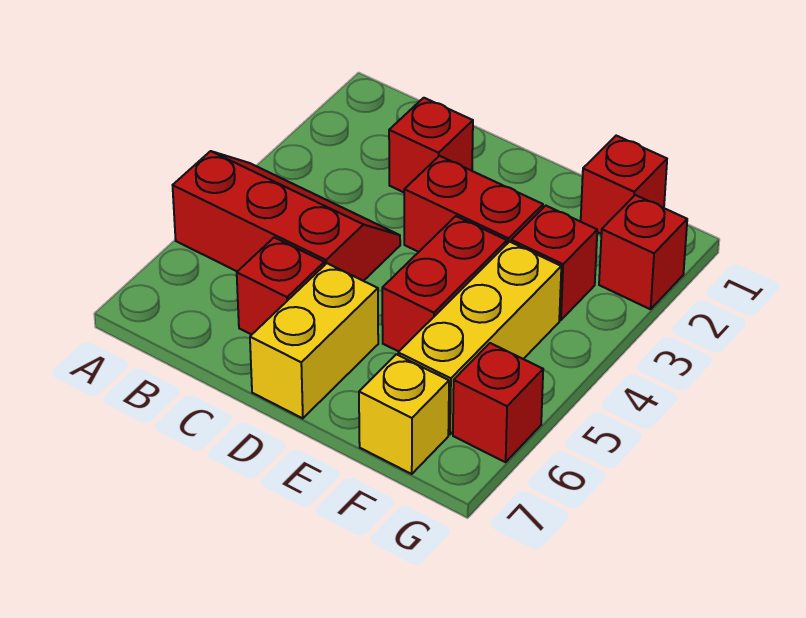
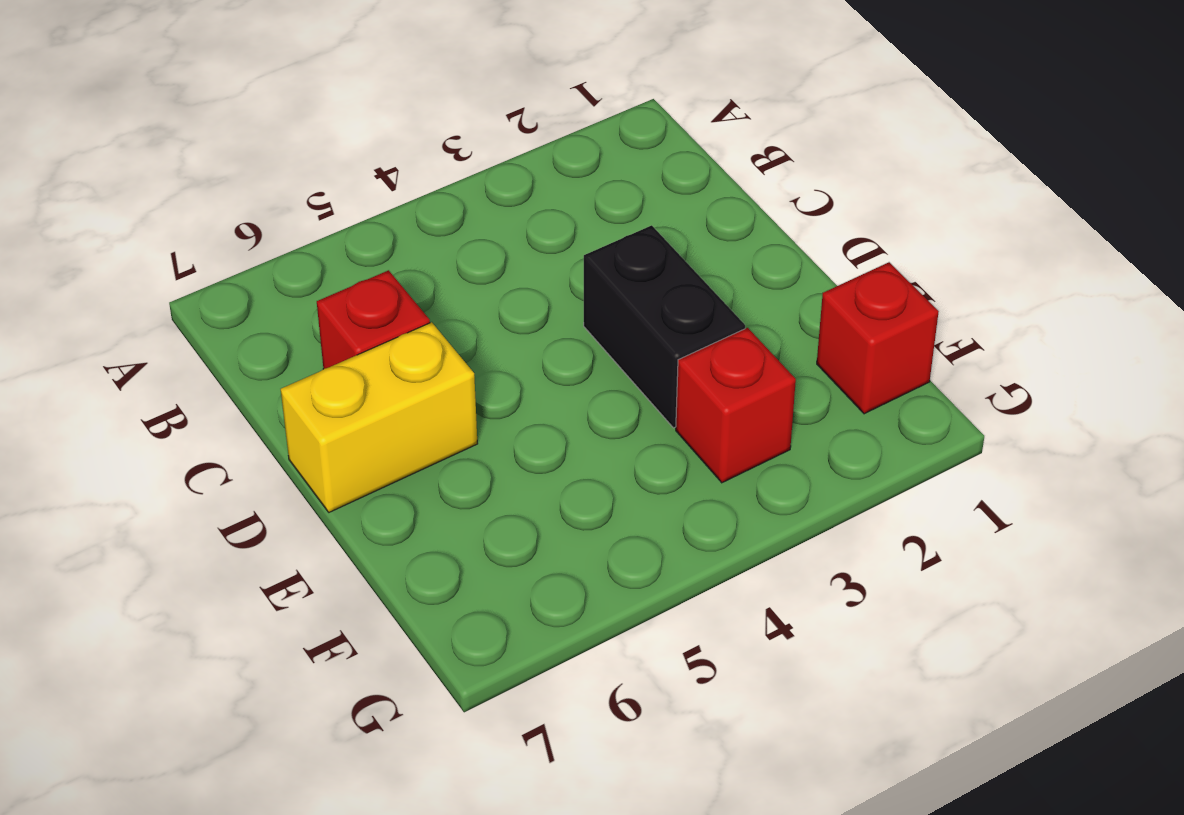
black 1x2 brick [584,225,745,428] -> red 1x2 brick [404,156,543,252]
none -> red 2x3 slope [173,151,400,281]
none -> red 1x1 brick [389,98,473,192]
none -> red 1x2 brick [382,216,507,351]

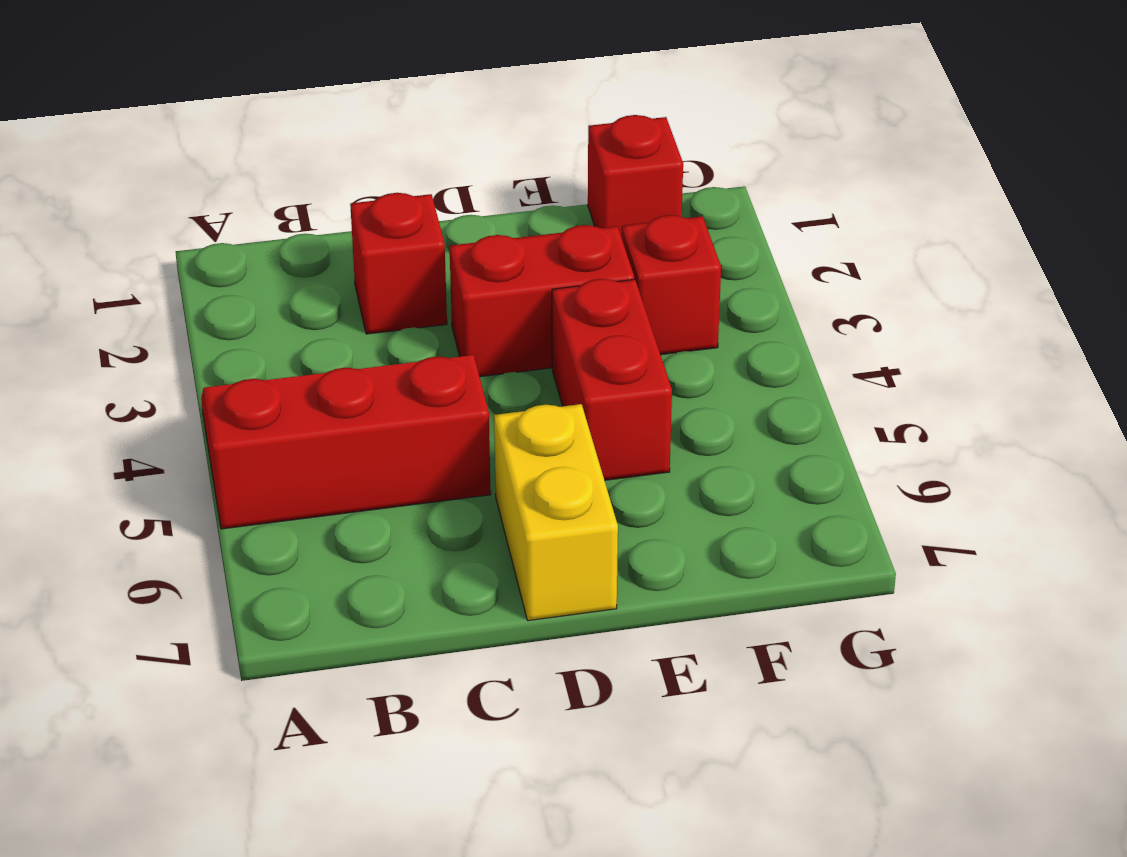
none -> red 1x1 brick [237,238,324,335]
none -> yellow 1x3 brick [398,242,561,434]
none -> yellow 1x1 brick [359,354,449,474]

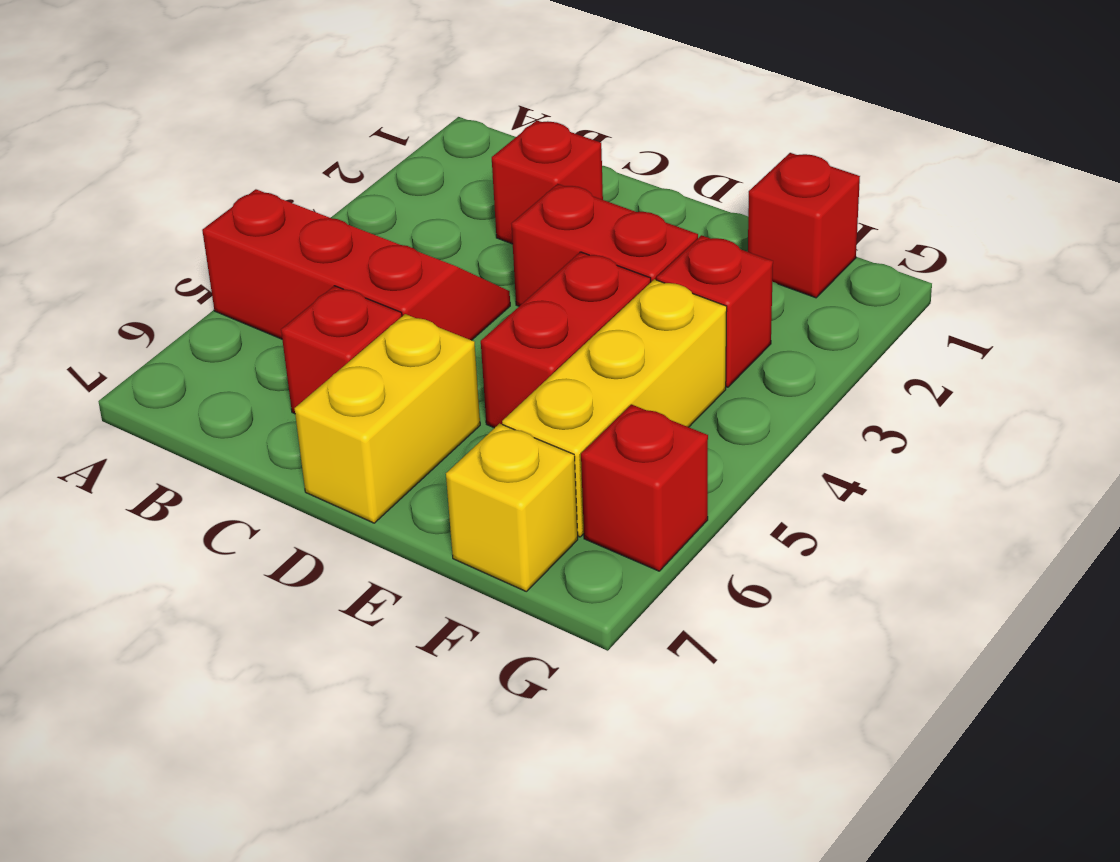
none -> red 1x1 brick [599,195,687,309]

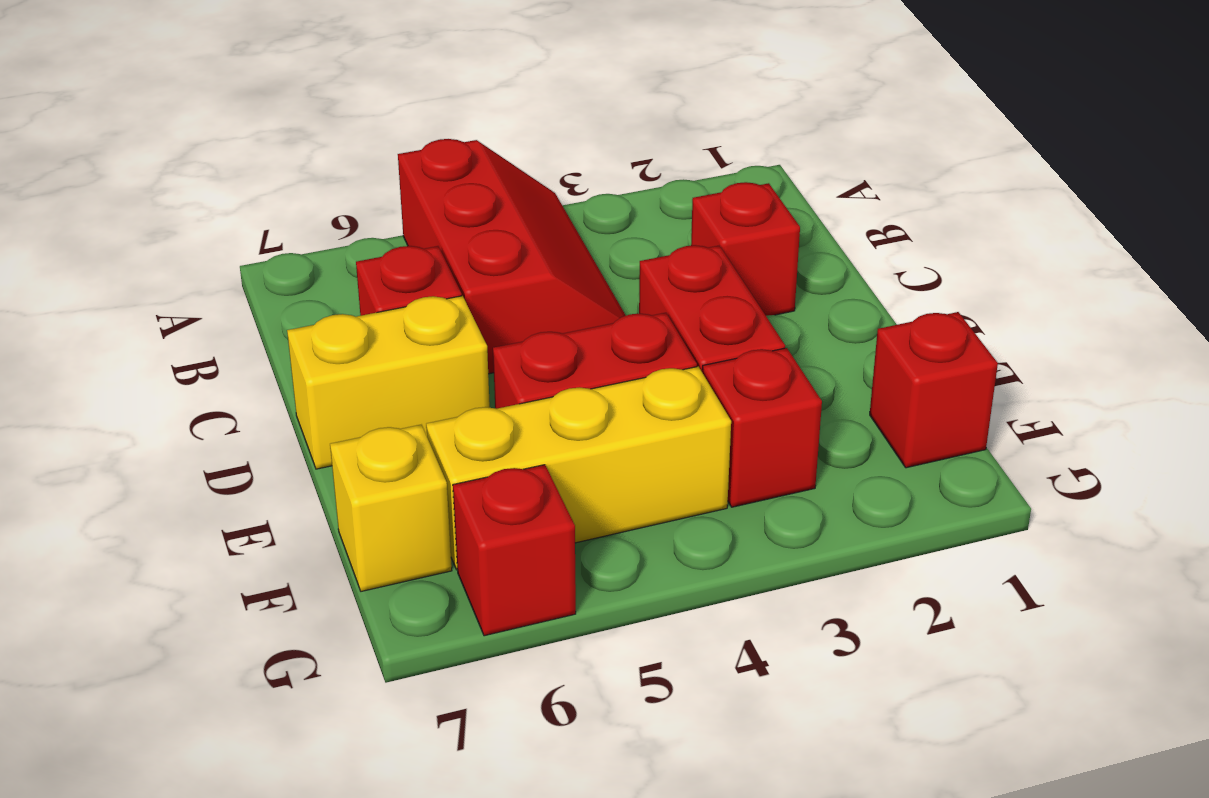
none -> red 1x1 brick [599,195,687,309]

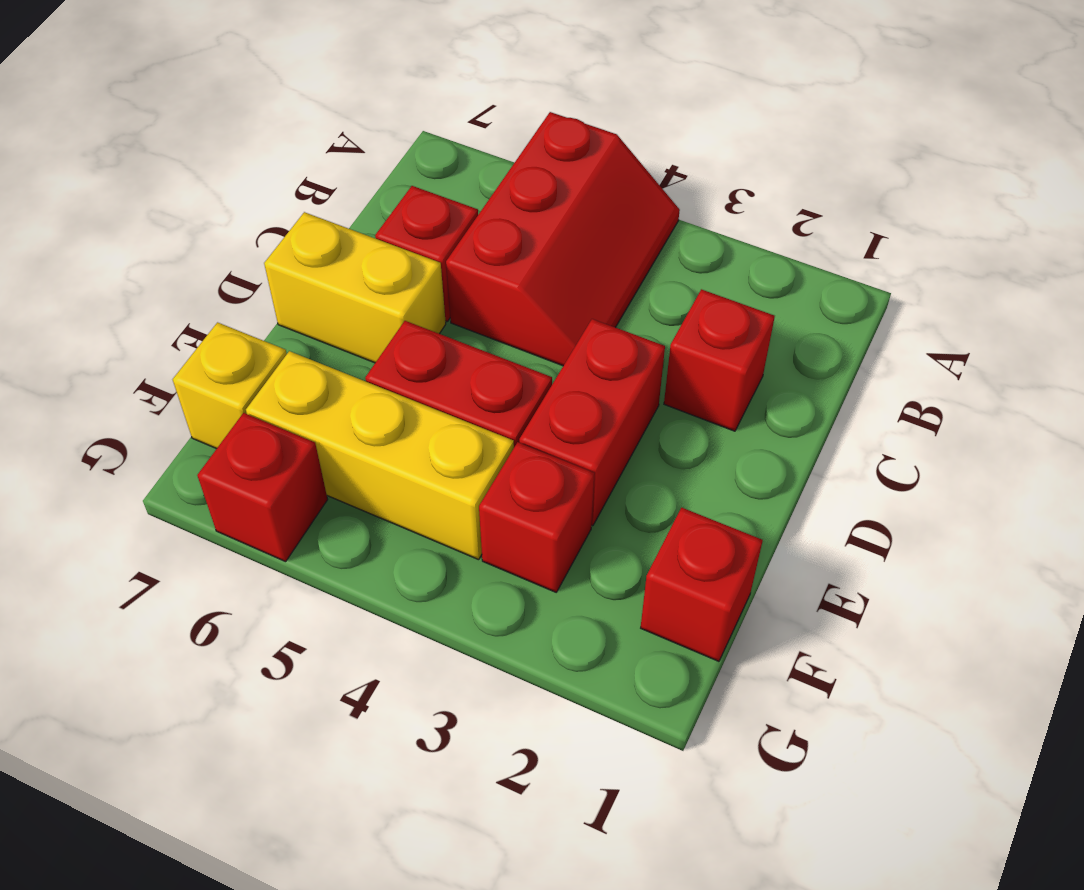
none -> red 1x1 brick [599,195,687,309]

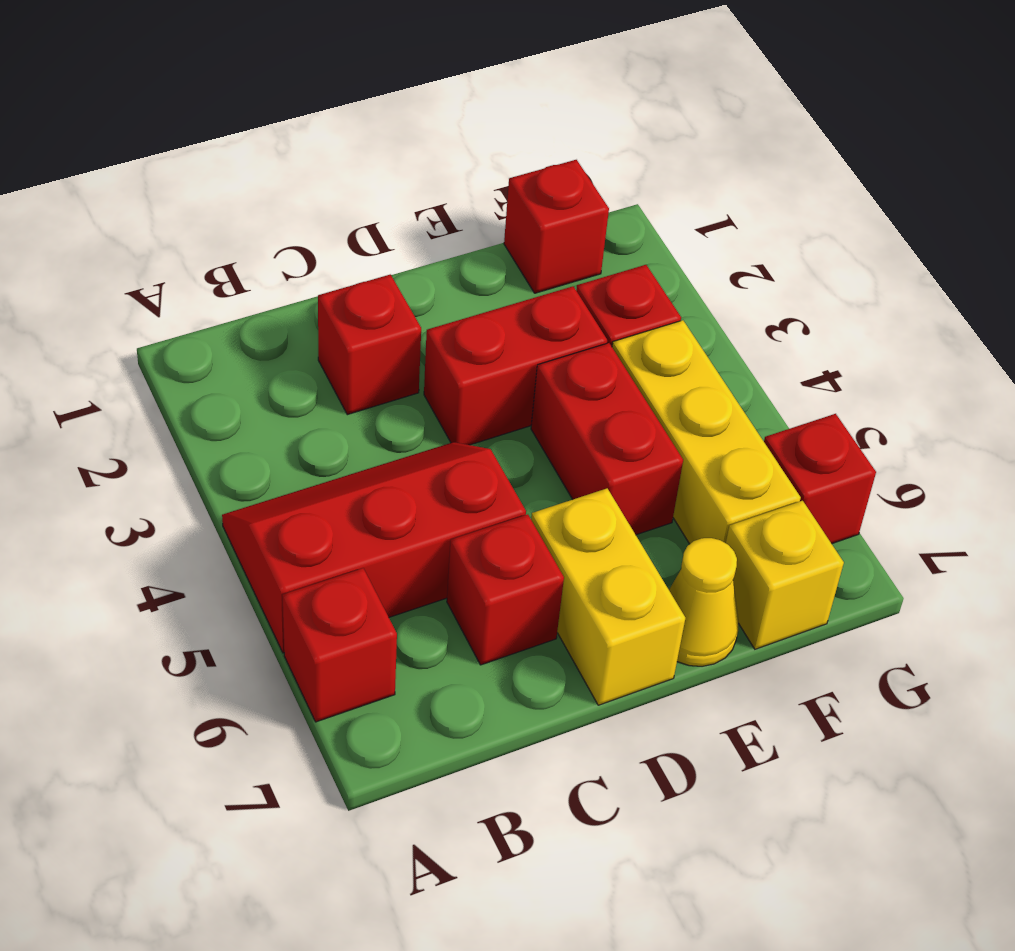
red 1x1 brick [282,568,397,722] -> red 1x1 brick moved to [599,195,687,309]
yellow 1x1 cone [669,538,738,666] -> none

